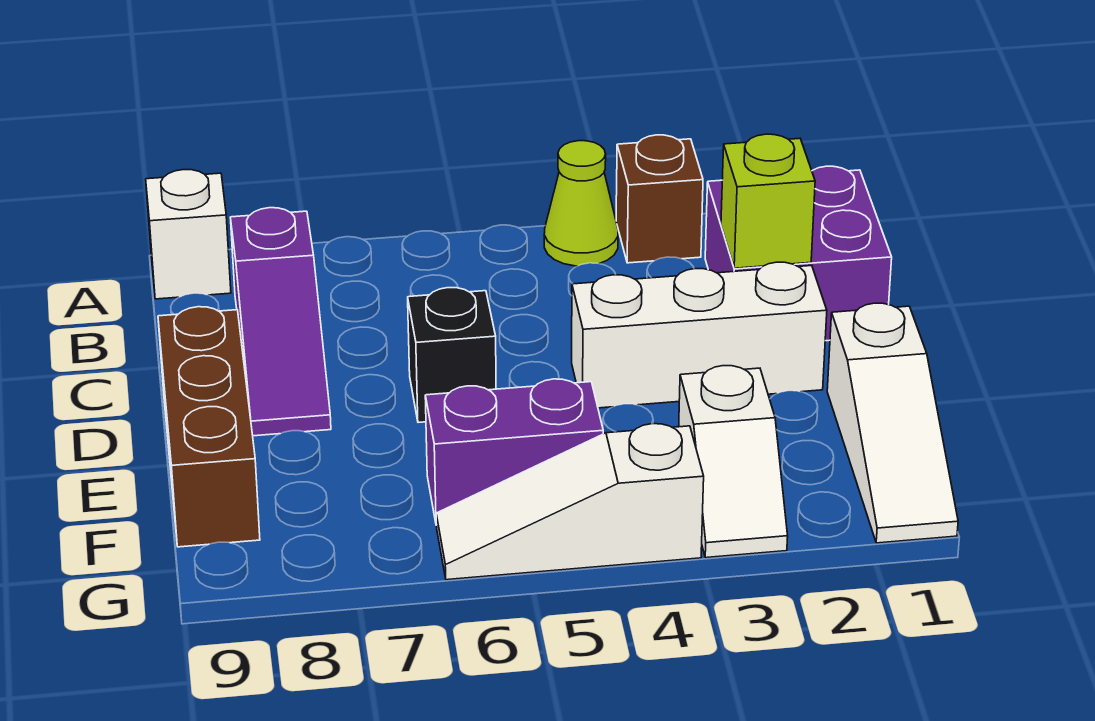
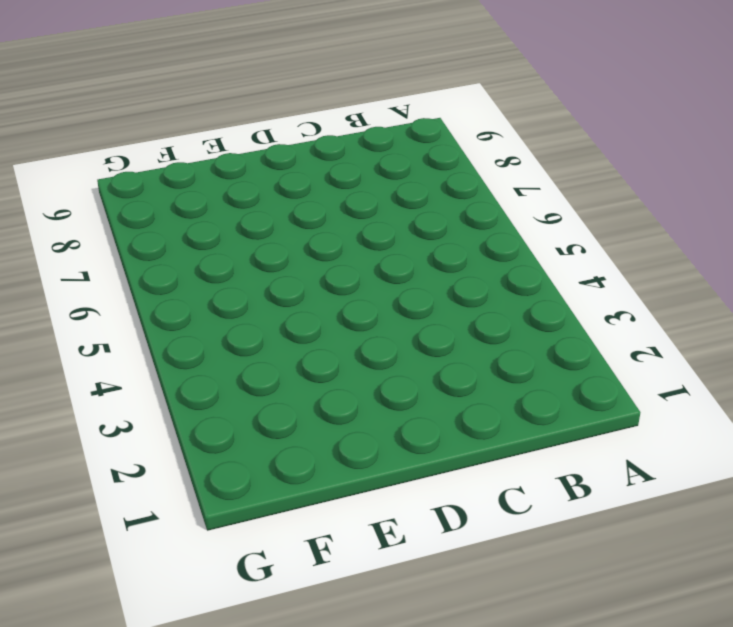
none -> brown 1x1 brick [616,135,703,263]
none -> lime 1x1 cone [544,141,618,266]
none -> white 1x1 brick [146,170,231,299]

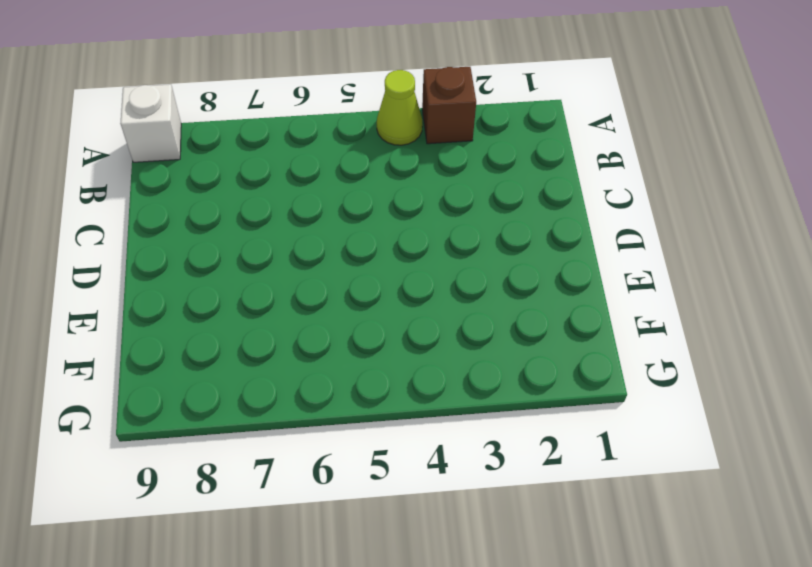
none -> purple 2x2 brick [705,166,892,341]
none -> purple 1x3 slope [230,208,331,436]
none -> white 1x3 brick [572,262,827,408]

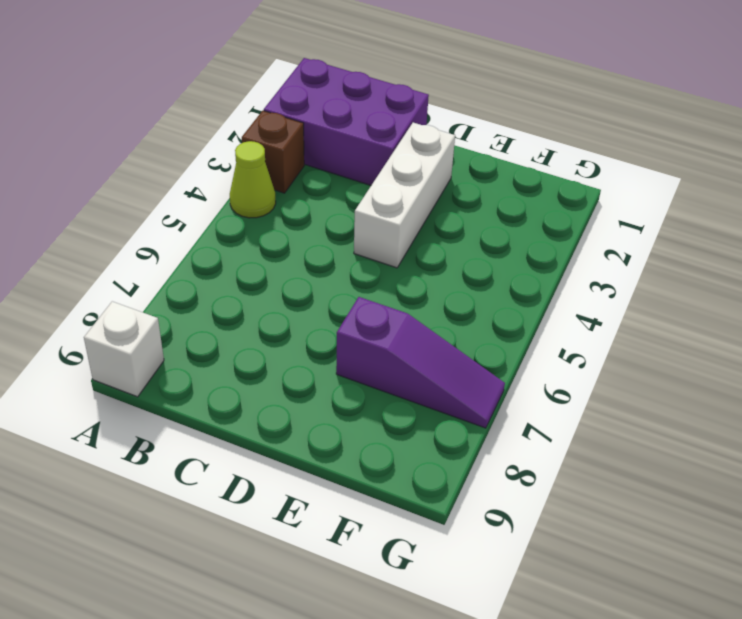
purple 2x3 brick [264,58,429,185] -> purple 2x2 brick [705,166,892,341]
purple 1x3 slope [336,297,505,428] -> purple 1x3 slope moved to [230,208,331,436]
none -> black 1x1 brick [408,288,496,423]
none -> brown 1x3 brick [158,307,260,547]
none -> white 1x3 slope [827,303,958,543]

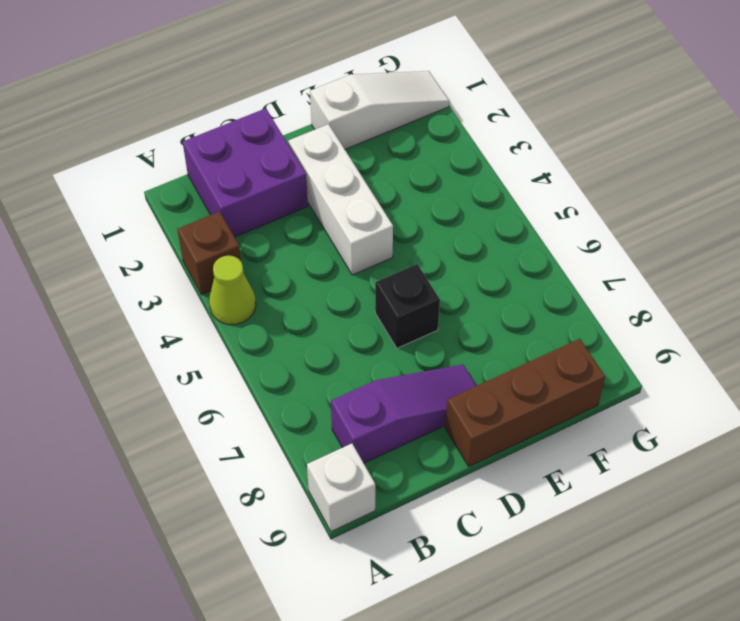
none -> white 1x2 slope [679,366,788,558]
none -> purple 1x2 brick [425,379,603,525]
none -> white 1x3 slope [436,424,704,580]

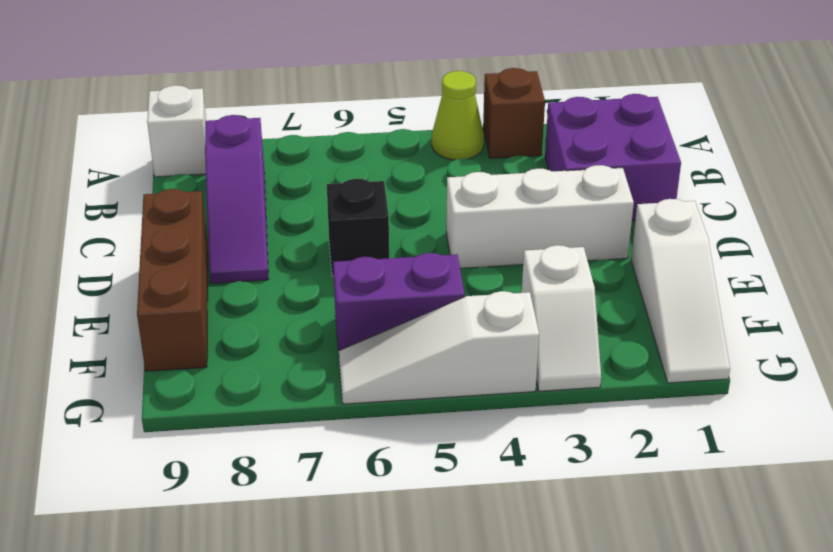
none -> lime 1x1 brick [721,134,815,268]

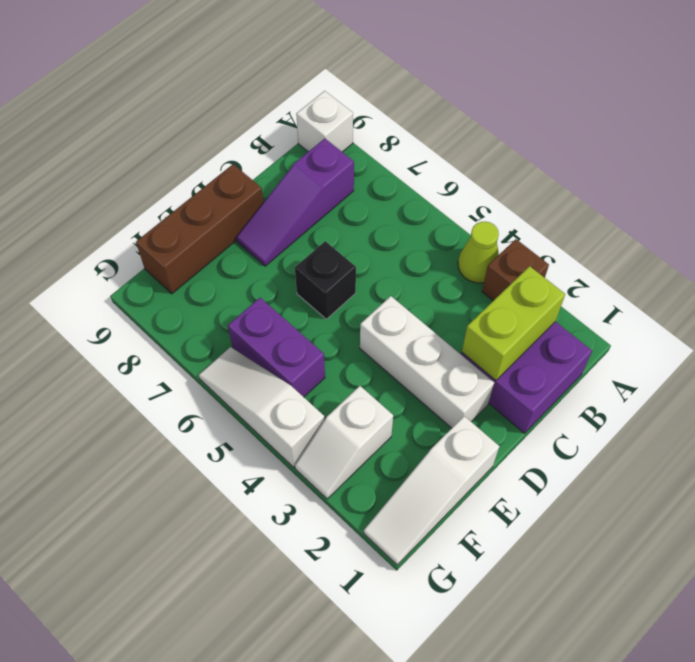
lime 1x2 brick [462,266,565,380] -> lime 1x1 brick [721,134,815,268]

